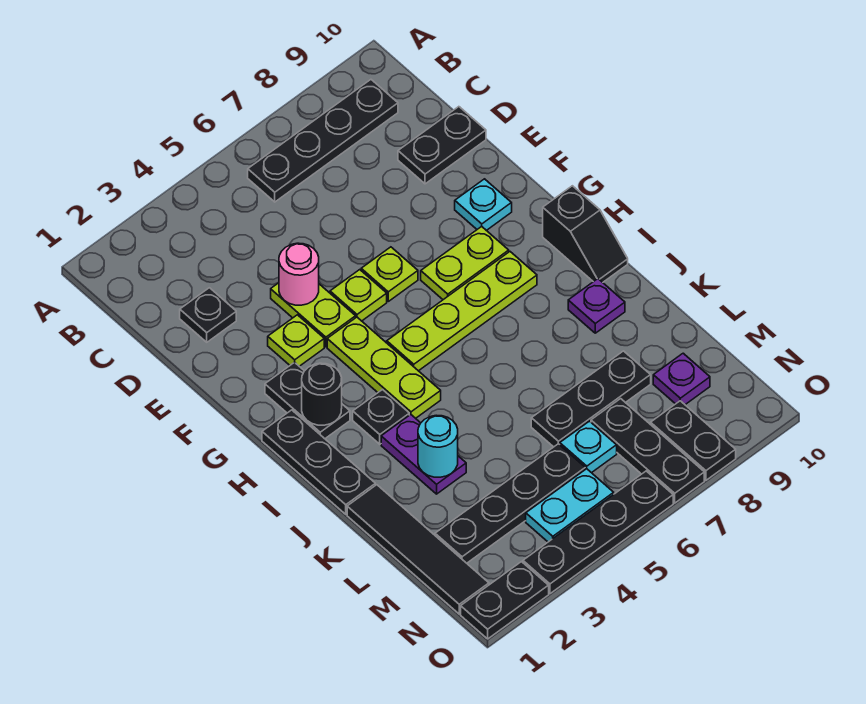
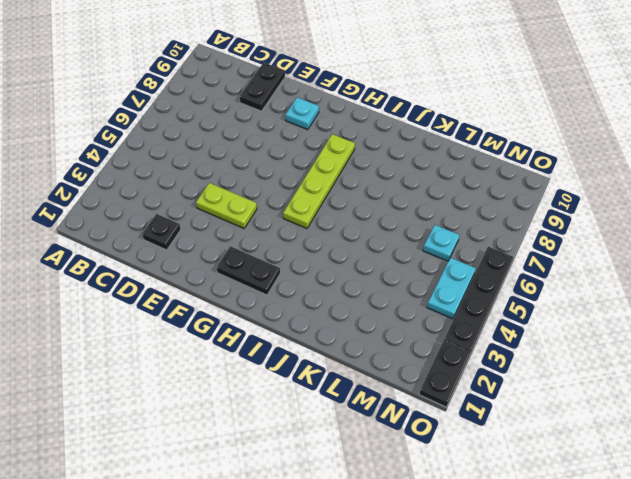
none -> black 1x4 plate [248,80,398,202]
none -> lime 1x1 plate [268,315,324,366]
none -> lime 1x1 plate [330,270,387,321]
none -> lime 1x1 plate [361,247,418,301]

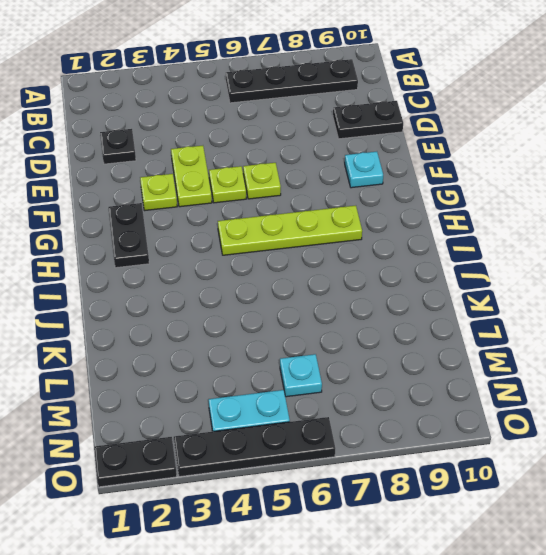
none -> lime 1x3 plate [327,317,441,418]
none -> lime 1x2 plate [421,226,509,300]
none -> black 1x3 plate [262,410,375,514]
none -> black 1x2 slope [543,186,628,282]

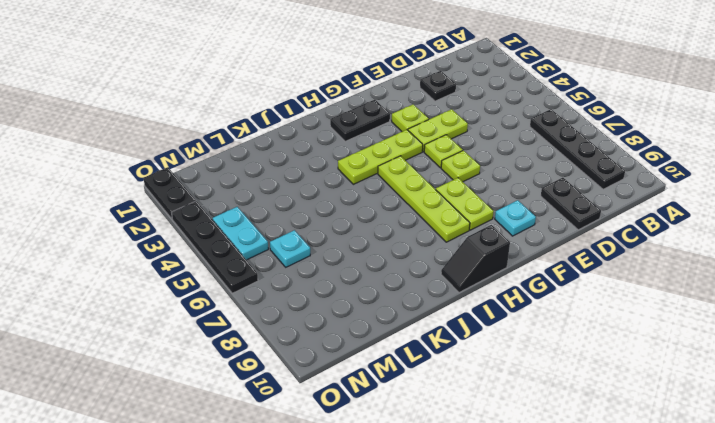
none -> black 1x3 plate [262,410,375,514]
none -> black 1x1 plate [353,390,409,444]
none -> purple 1x2 plate [381,415,466,494]
none -> purple 1x1 plate [568,279,625,333]

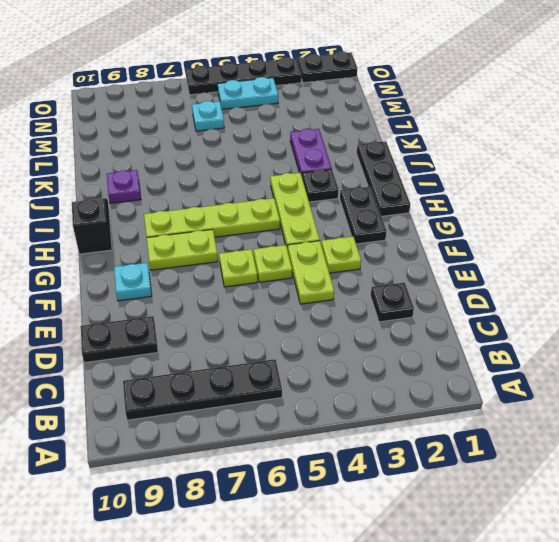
none -> black 1x4 tile [347,485,489,614]
none -> black 1x3 plate [531,351,651,447]
none -> black 1x4 plate [435,444,585,563]
none -> black 1x3 plate [591,399,704,503]

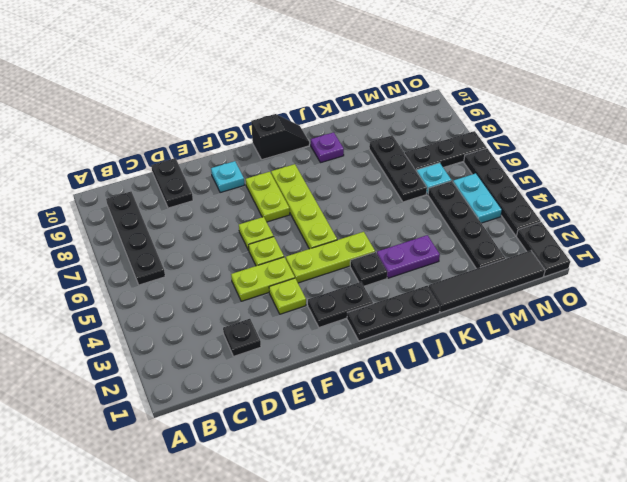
none -> purple 1x1 plate [653,353,710,405]
none -> black 1x2 plate [651,401,736,480]
none -> pink 1x1 round brick [279,243,319,305]
none -> black 1x1 round brick [302,363,342,425]

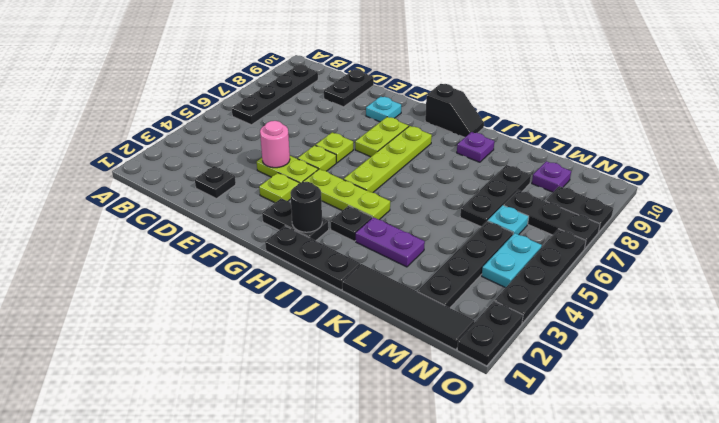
none -> cyan 1x1 round brick [418,415,458,477]

